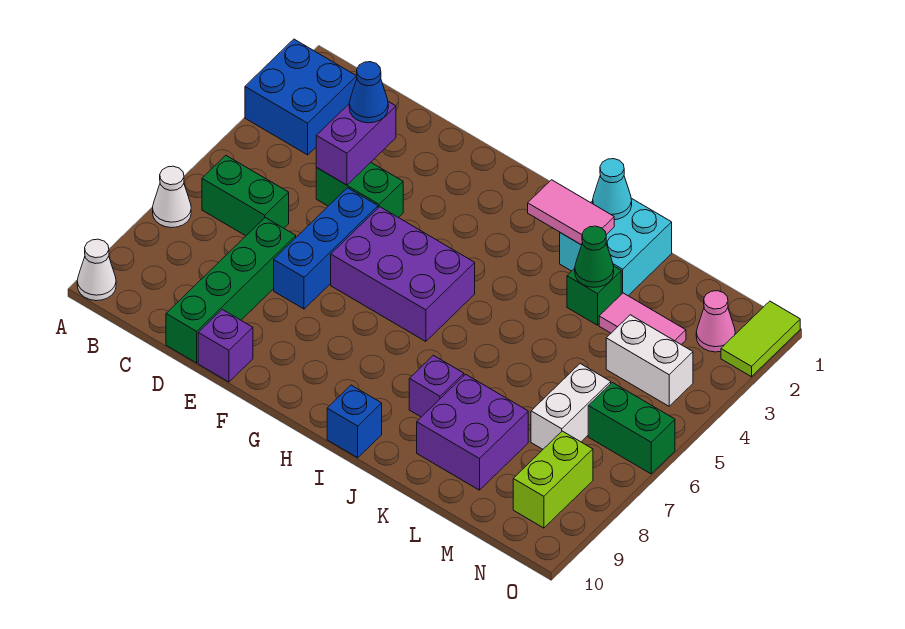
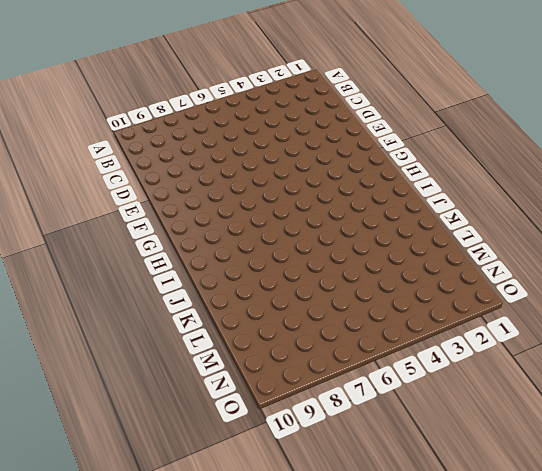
none -> blue 2x2 brick [245,39,357,155]
none -> white 1x1 cone [153,166,191,228]
none -> white 1x1 cone [77,239,116,301]

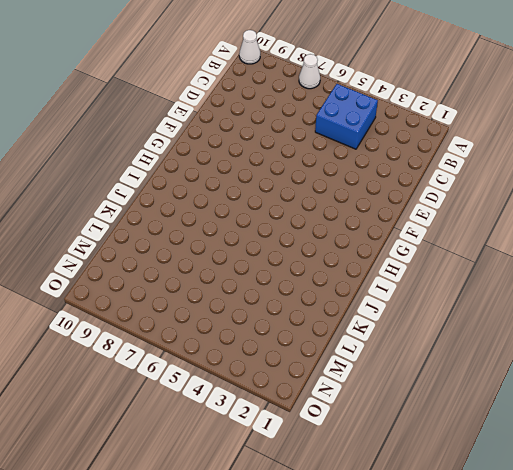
blue 2x2 brick [315,84,378,149] -> blue 2x2 brick moved to [245,39,357,155]
none -> green 1x2 brick [202,155,289,236]
none -> green 1x2 brick [316,163,403,218]
none -> green 1x4 brick [166,218,296,363]

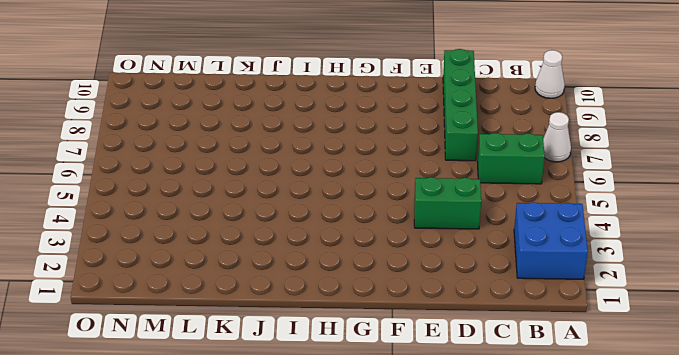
none -> blue 1x3 brick [274,188,378,309]
none -> purple 1x1 brick [198,309,253,382]
none -> purple 2x3 brick [331,207,475,341]

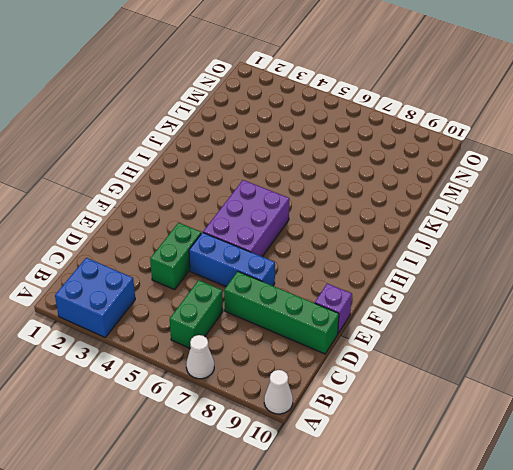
none -> blue 1x1 brick [327,385,382,458]
none -> cyan 2x2 brick [560,198,672,296]
none -> purple 1x1 brick [409,355,464,417]

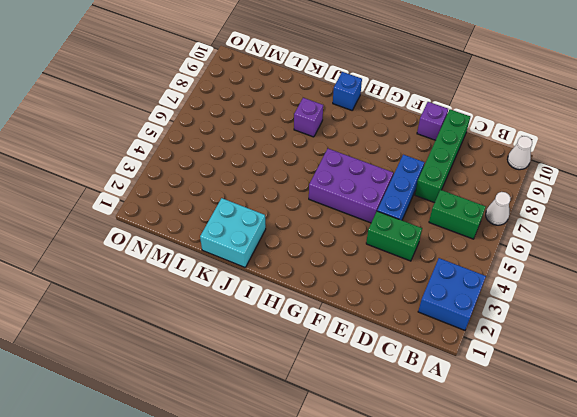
none -> green 1x1 brick [567,266,621,325]
none -> purple 2x2 brick [417,374,528,490]
none -> pink 1x2 tile [599,293,686,344]

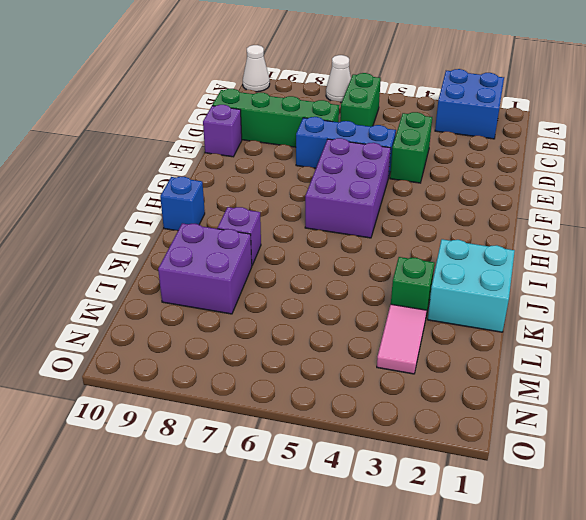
none -> white 1x2 brick [606,315,693,406]
none -> white 1x2 brick [531,364,611,449]
none -> pink 1x1 cone [696,291,735,352]

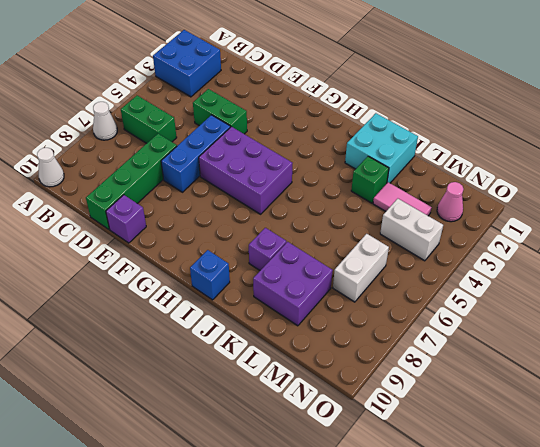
none -> green 1x2 brick [588,382,675,474]
none -> lime 1x2 brick [513,431,593,528]
none -> lime 1x2 tile [721,301,800,377]

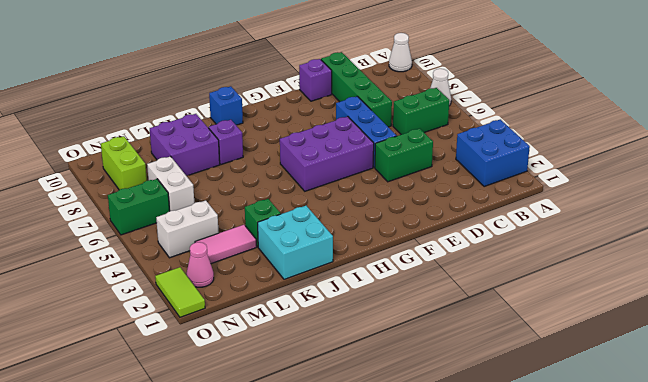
none -> purple 1x2 brick [316,102,396,185]
none -> pink 1x2 tile [528,180,614,245]
none -> cyan 1x1 cone [593,159,632,220]

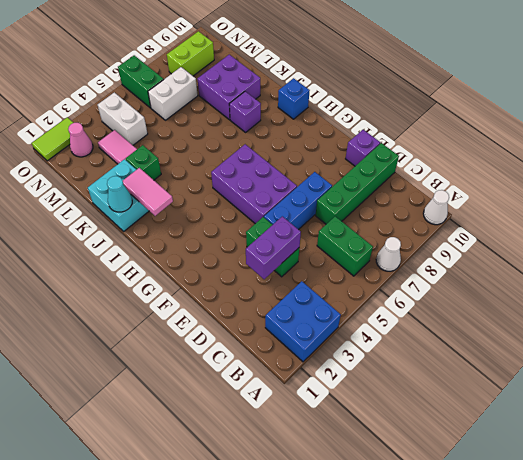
none -> green 1x1 cone [575,226,614,287]
none -> blue 1x1 cone [349,62,388,123]

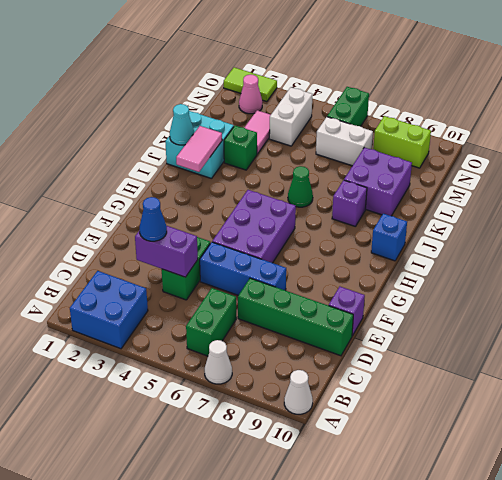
green 1x1 cone [288,166,313,207] -> green 1x1 cone moved to [575,226,614,287]

